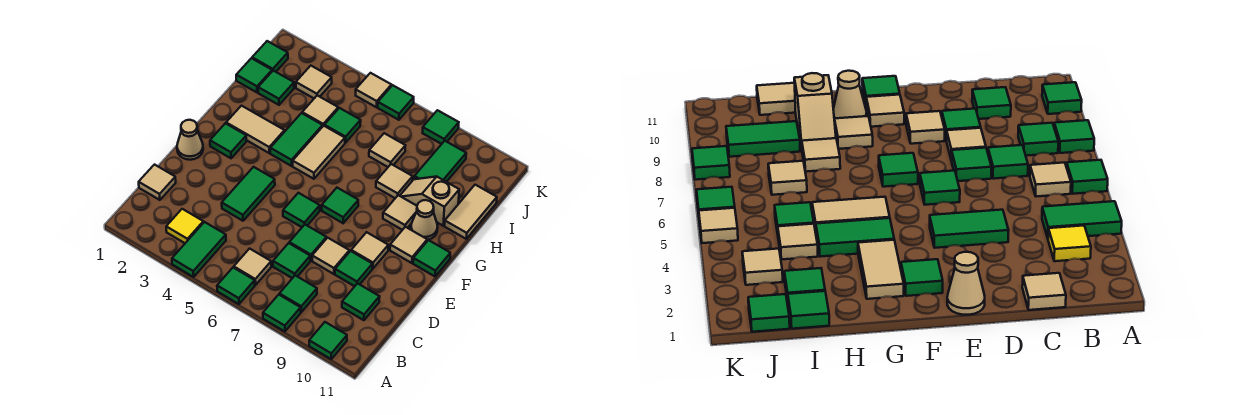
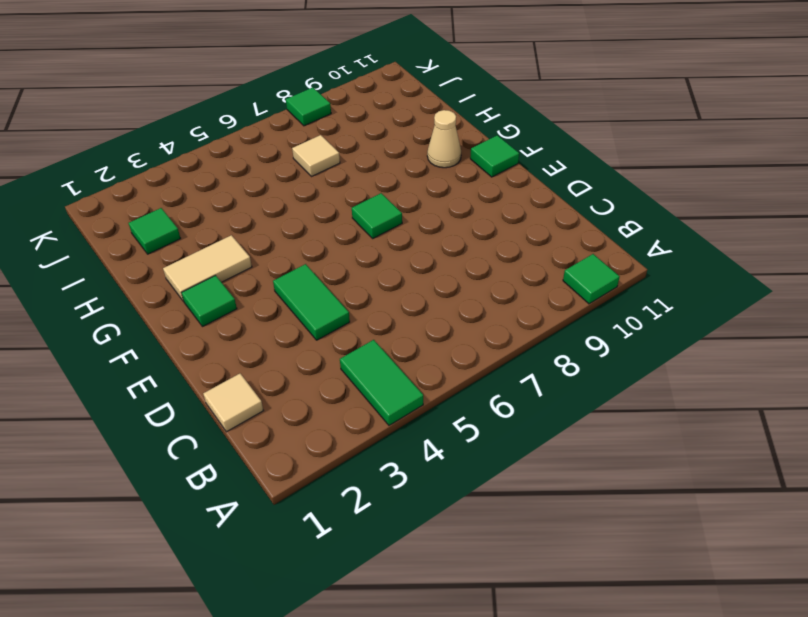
none -> green 1x1 tile [217,267,255,304]
none -> green 1x1 tile [263,295,301,332]
none -> yellow 1x1 tile [166,209,203,243]
none -> tan 1x1 tile [234,249,271,285]

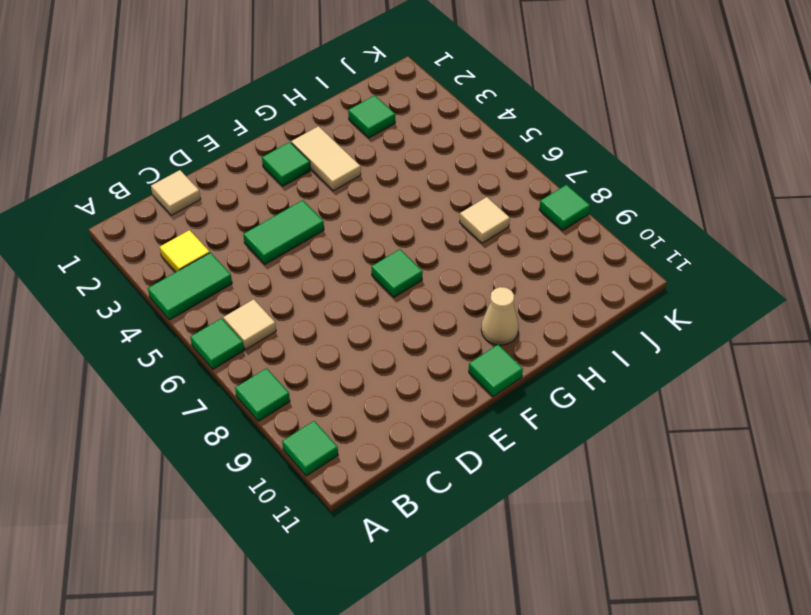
none -> green 1x1 tile [279,275,317,312]
none -> green 1x1 tile [273,243,310,278]
none -> green 1x1 tile [342,283,380,320]
none -> green 1x1 tile [289,225,327,261]

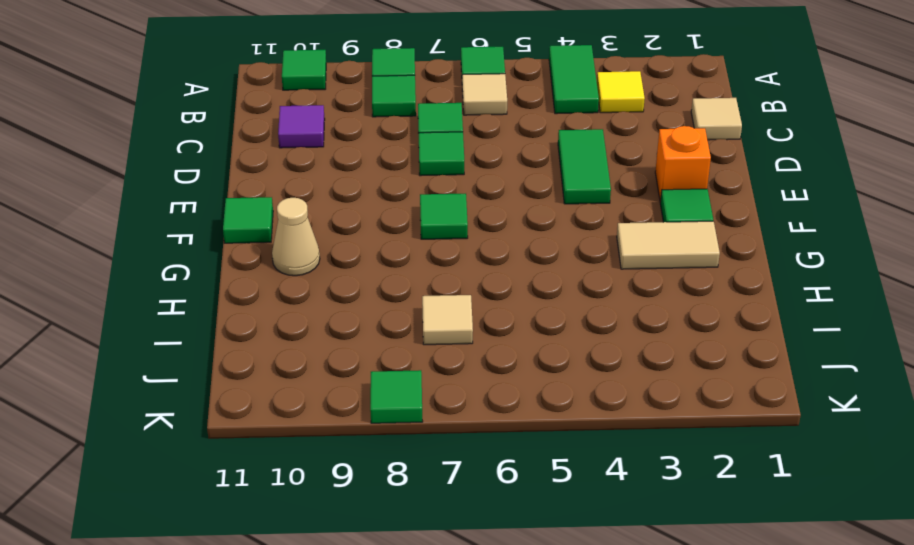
purple 1x1 tile [278,105,325,148] -> green 1x1 tile [342,283,380,320]
orange 1x1 brick [655,126,711,202] -> none
none -> tan 1x1 tile [312,238,349,274]
none -> green 1x1 tile [335,251,372,286]
none -> tan 1x1 cone [177,120,203,160]
none -> green 1x1 tile [283,193,320,227]

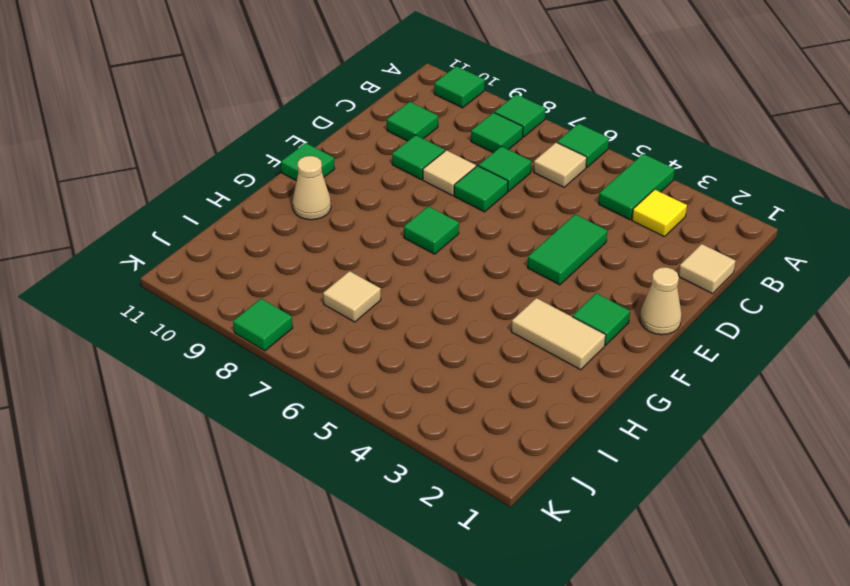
none -> green 1x1 tile [283,193,320,227]
none -> tan 1x1 tile [351,232,388,269]
none -> tan 1x1 tile [390,227,427,263]
none -> green 1x2 tile [270,113,323,166]

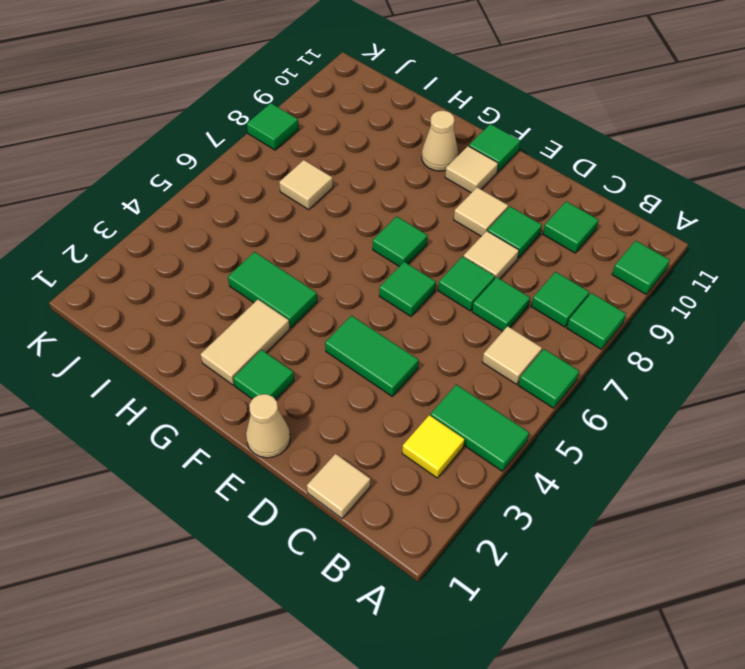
none -> tan 1x2 tile [293,126,345,179]
none -> tan 1x1 tile [383,195,417,230]
none -> tan 1x1 tile [376,164,413,198]
none -> tan 1x2 slope [400,177,459,226]

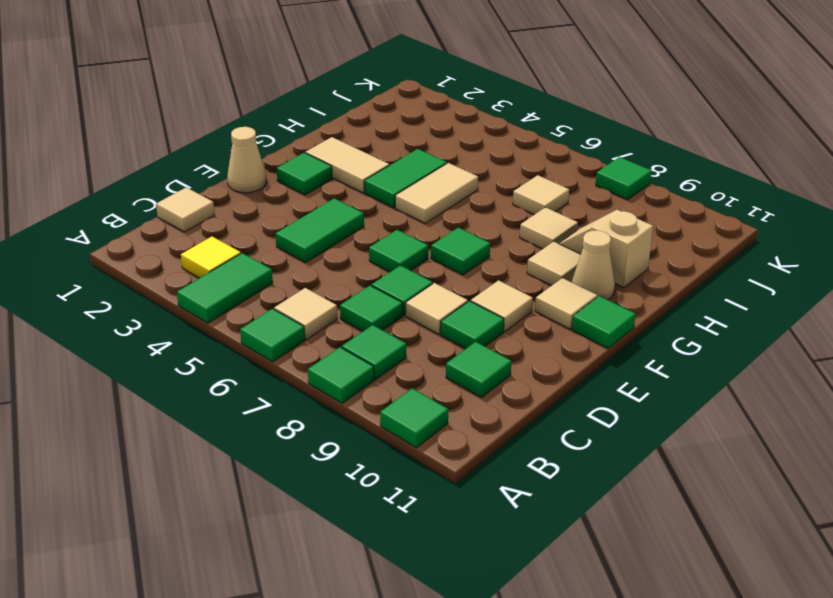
none -> tan 1x2 tile [445,185,497,239]
none -> green 1x1 tile [236,58,272,92]
none -> green 1x1 tile [258,71,294,105]
none -> tan 1x1 tile [302,95,338,126]

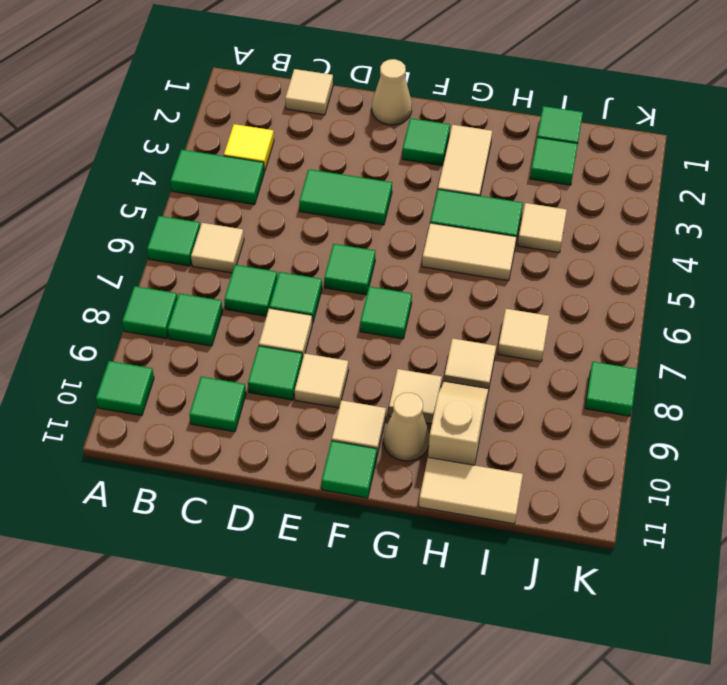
none -> green 1x1 tile [324,108,361,143]
none -> green 1x2 tile [414,141,466,182]
none -> green 1x1 tile [252,41,288,72]
none -> tan 1x1 tile [296,66,332,98]

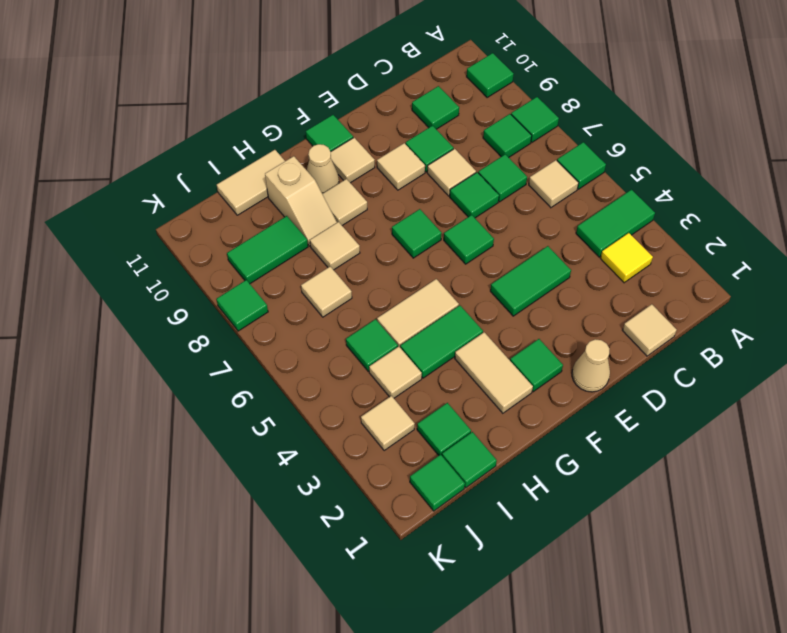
none -> tan 1x1 tile [356,73,391,107]
none -> green 1x1 tile [378,85,414,120]

